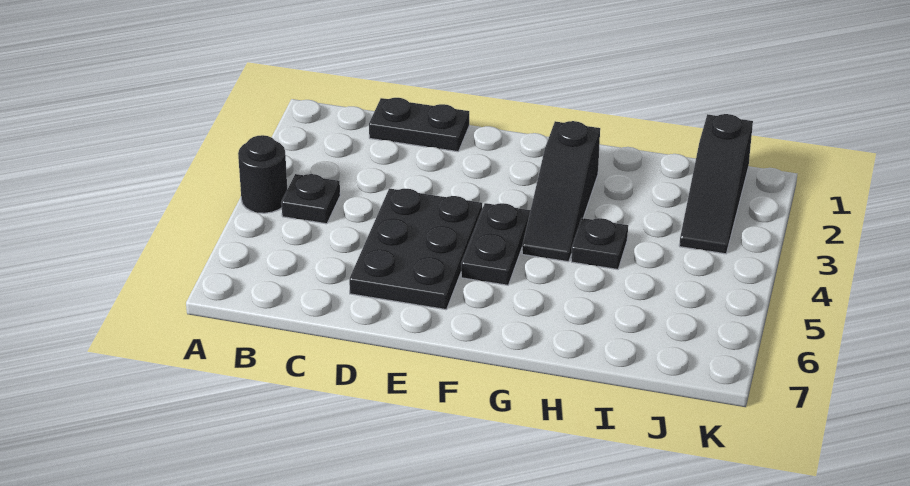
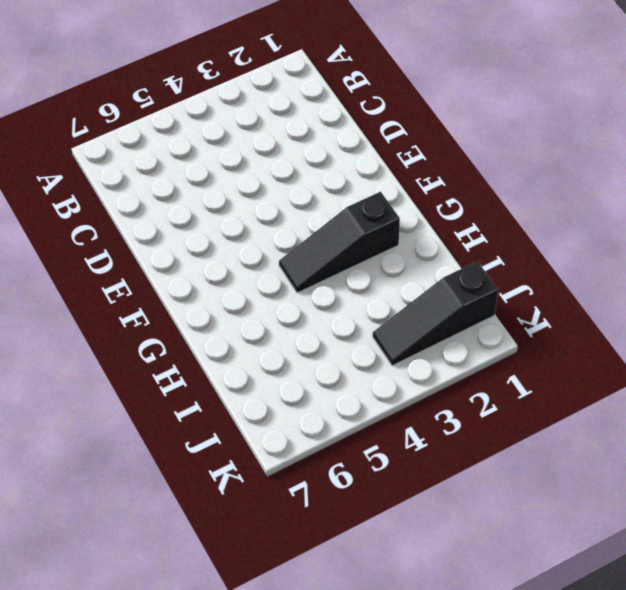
none -> black 1x1 round brick [238,135,287,213]
none -> black 1x1 plate [281,174,340,224]

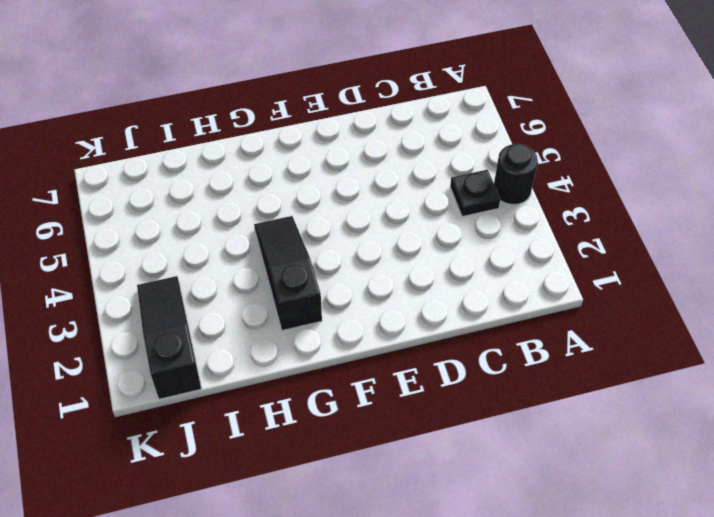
none -> black 1x2 plate [369,98,469,152]
none -> black 2x3 plate [349,188,482,310]

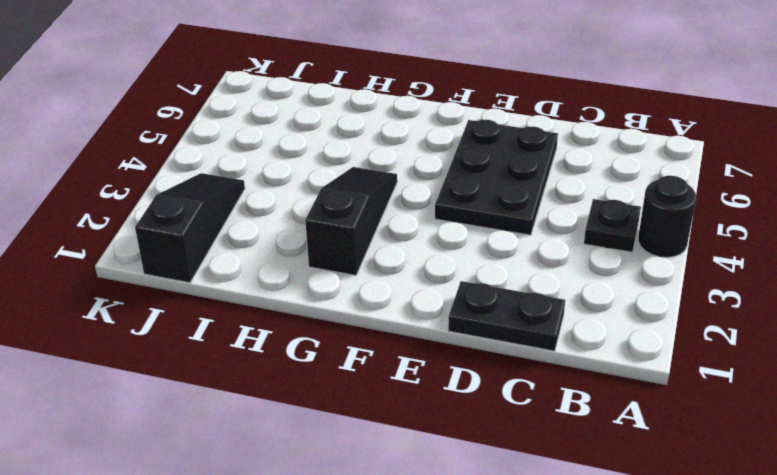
none -> black 1x2 plate [461,203,530,285]
none -> black 1x1 plate [571,218,628,269]

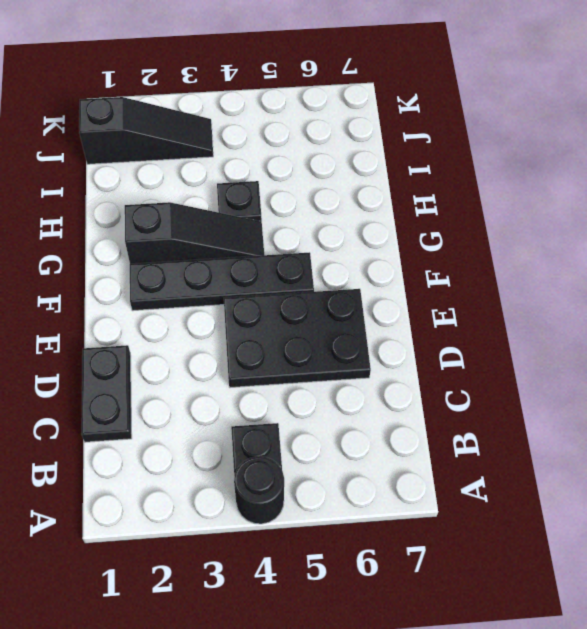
black 1x4 plate [130,252,314,311] -> black 1x2 plate [461,203,530,285]

